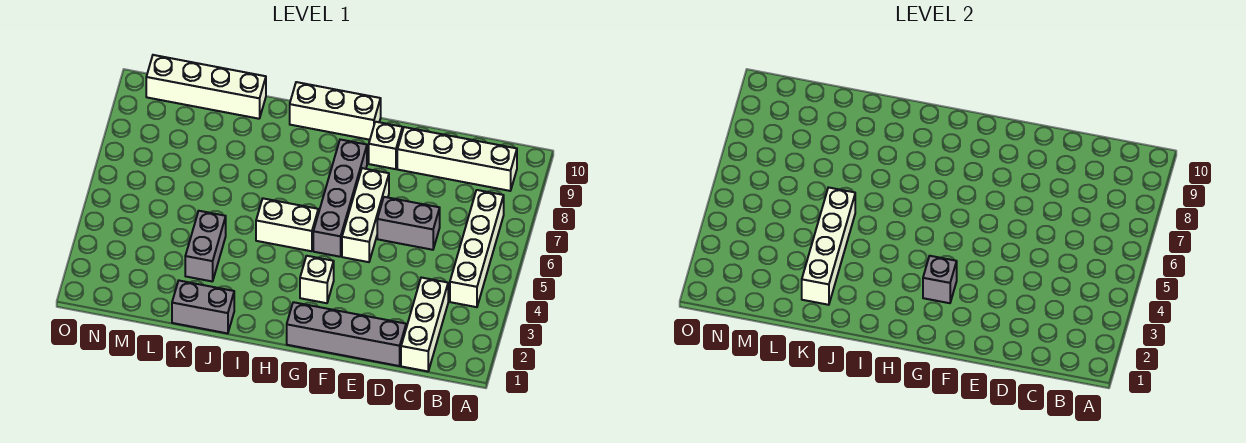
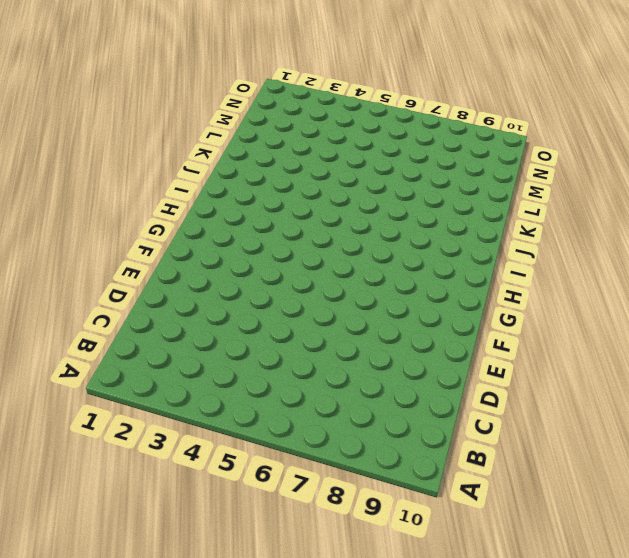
none -> white 1x4 brick [450,190,504,307]
none -> white 1x4 brick [397,127,517,191]
none -> white 1x3 brick [401,278,448,371]

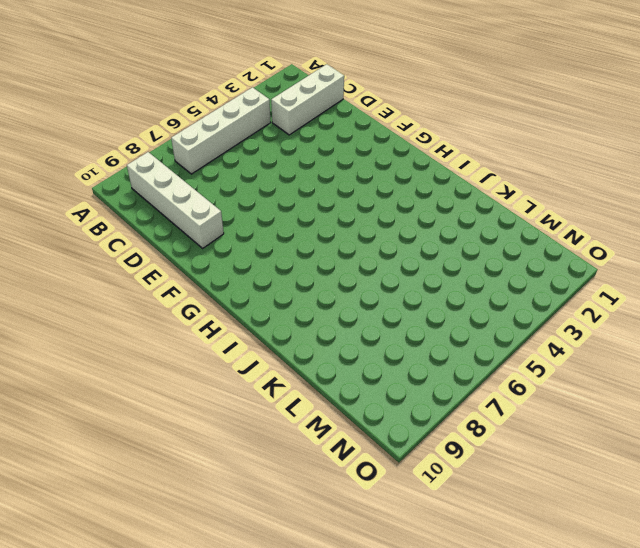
none -> grey 1x4 brick [287,302,406,366]
none -> grey 1x2 brick [377,197,440,250]
none -> white 1x3 brick [342,168,389,262]

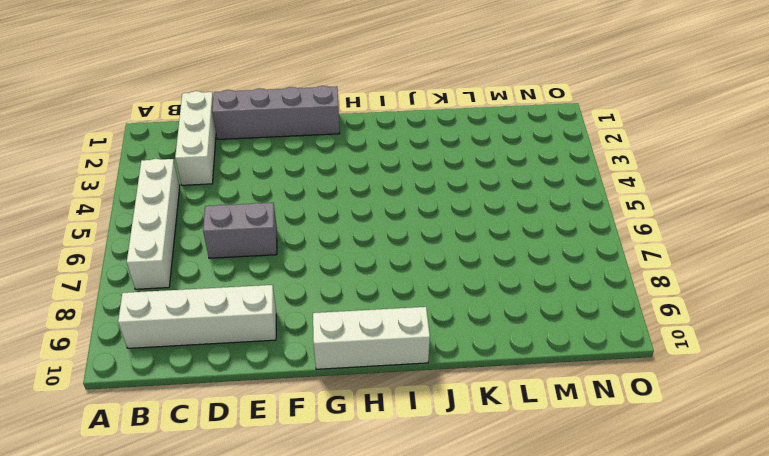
none -> white 1x3 brick [342,168,389,262]
none -> white 1x1 brick [369,122,402,169]
none -> white 1x1 brick [300,256,334,303]

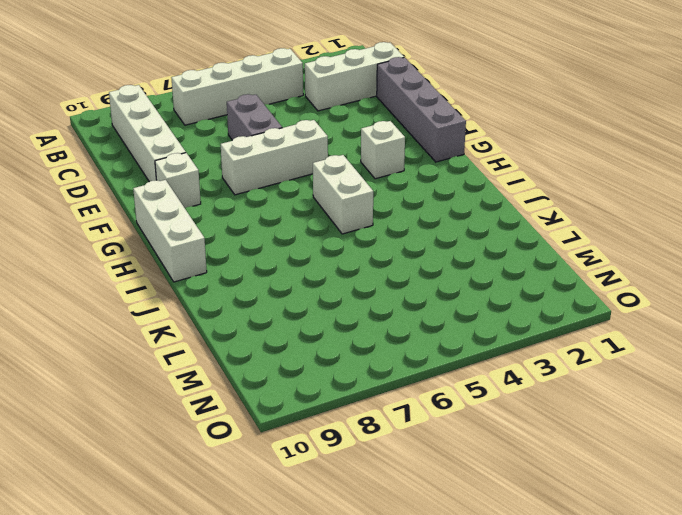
none -> grey 1x4 brick [313,140,367,257]
none -> grey 1x2 brick [172,281,234,333]
none -> grey 1x2 brick [185,211,226,281]

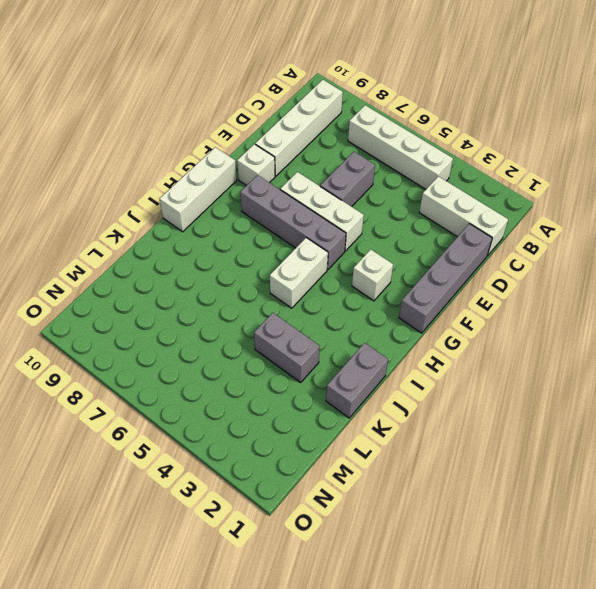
none -> white 1x4 brick [146,55,266,119]
none -> grey 1x1 brick [923,256,957,303]
none -> white 1x4 brick [802,187,855,305]

